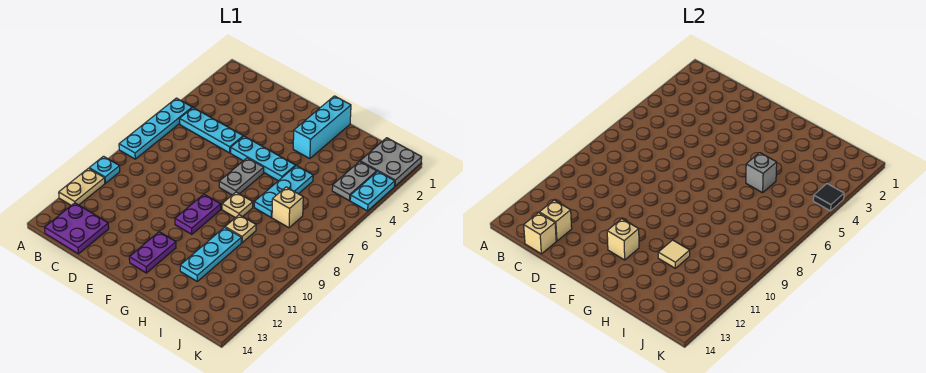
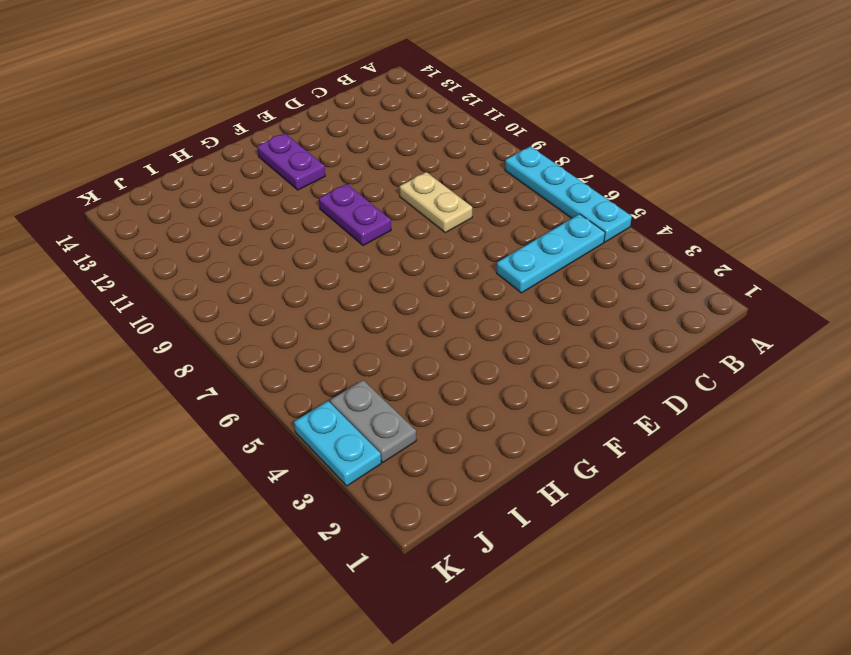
tan 1x2 plate [399,172,472,233] -> tan 1x2 plate moved to [59,168,105,205]
none -> cyan 1x1 plate [89,156,120,183]
none -> purple 2x2 plate [45,203,109,254]
none -> cyan 1x3 plate [231,136,295,181]

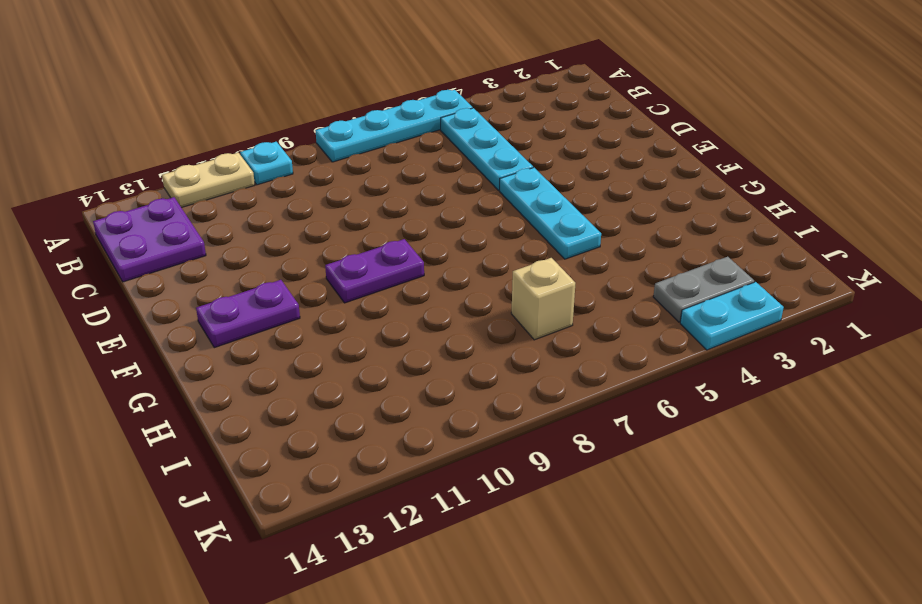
none -> grey 1x2 plate [219,158,264,195]
none -> cyan 1x3 brick [293,96,351,159]
none -> tan 1x1 plate [222,192,253,218]

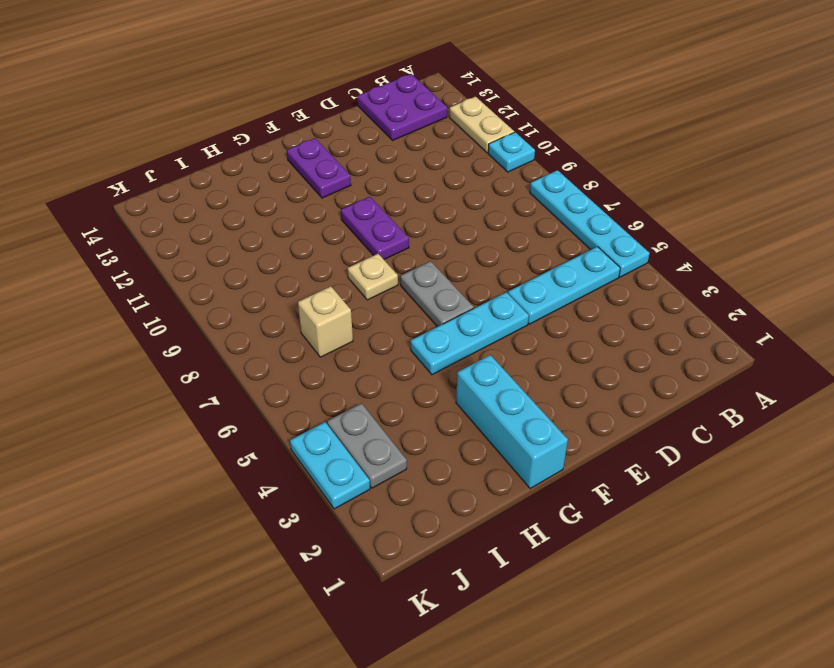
none -> cyan 1x3 plate [254,166,313,217]
none -> tan 1x1 plate [225,215,256,243]
none -> cyan 1x3 plate [180,227,241,281]

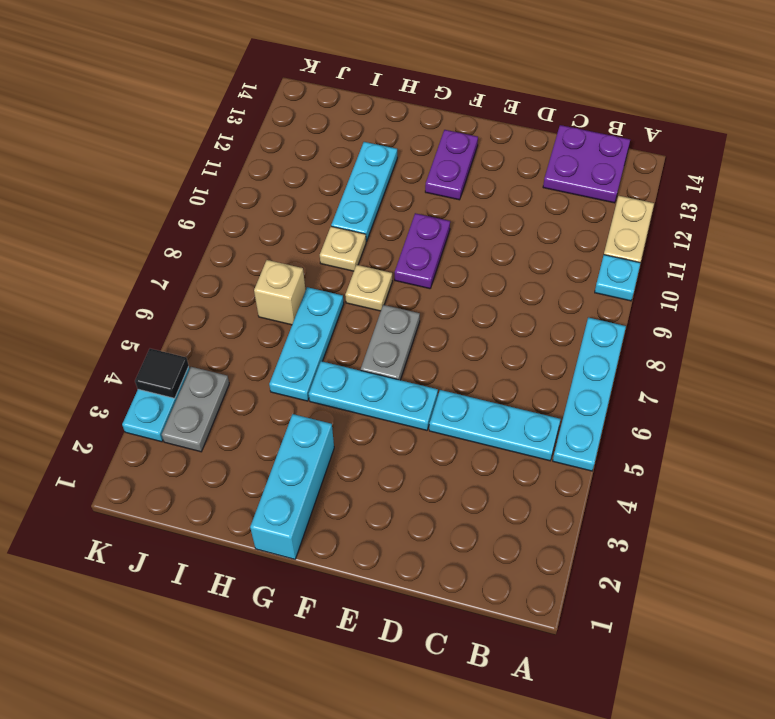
none -> grey 2x2 plate [360,138,422,186]
none -> tan 1x1 brick [539,200,572,241]
none -> tan 1x1 brick [524,213,556,254]

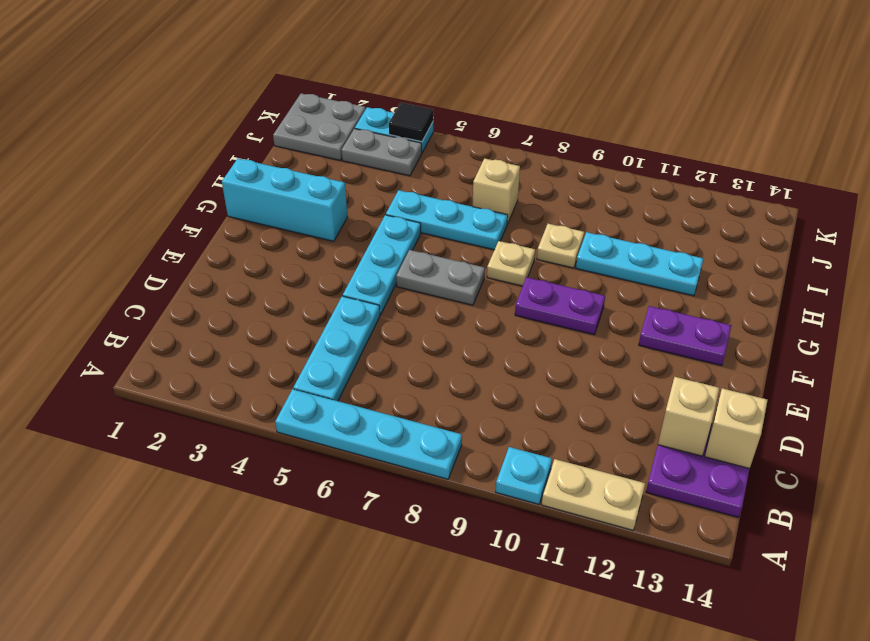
none -> tan 1x1 brick [607,219,639,260]
none -> grey 1x1 brick [746,153,777,193]
none -> tan 1x1 tile [658,240,690,268]

